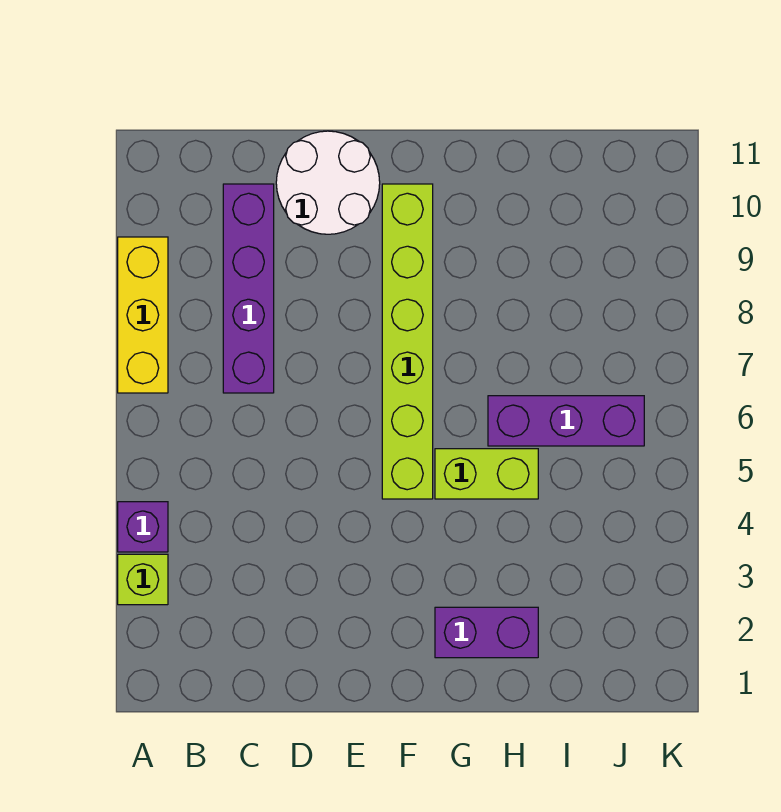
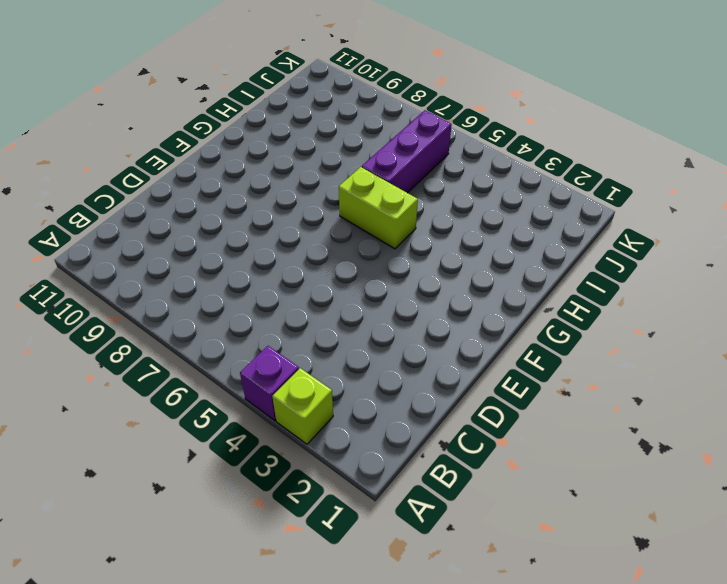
lime 1x2 brick [339,167,418,249] -> lime 1x2 brick turned to [435,449,538,499]
none -> yellow 1x3 brick [118,237,168,393]
none -> purple 1x4 brick [223,184,274,393]

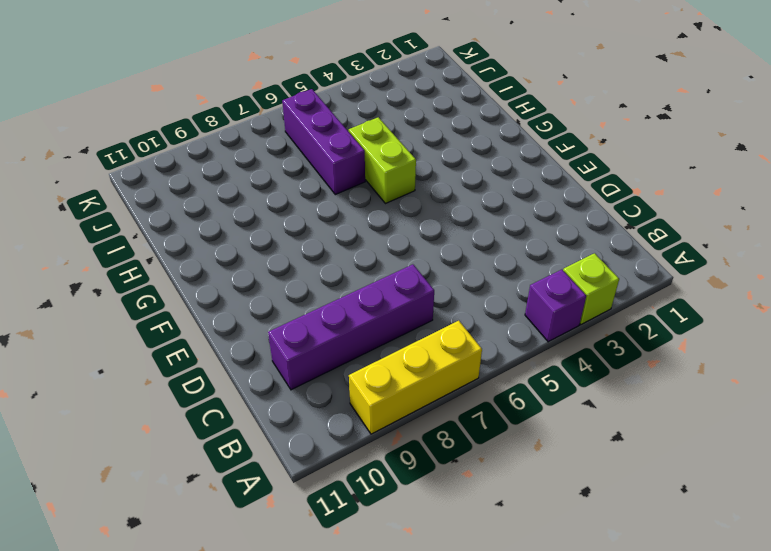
none -> white 2x2 round brick [276,131,380,234]
none -> lime 1x6 brick [382,184,433,499]

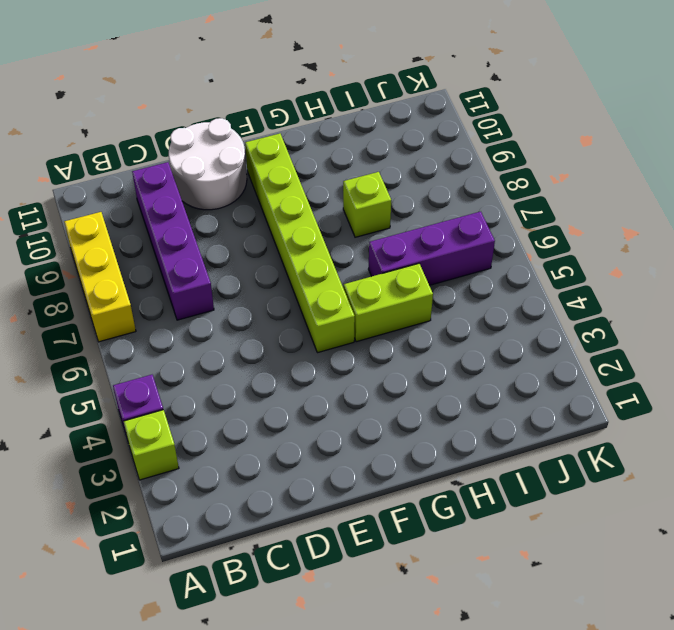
lime 1x1 brick [343,172,391,237] -> none
none -> purple 1x2 brick [435,607,538,658]

